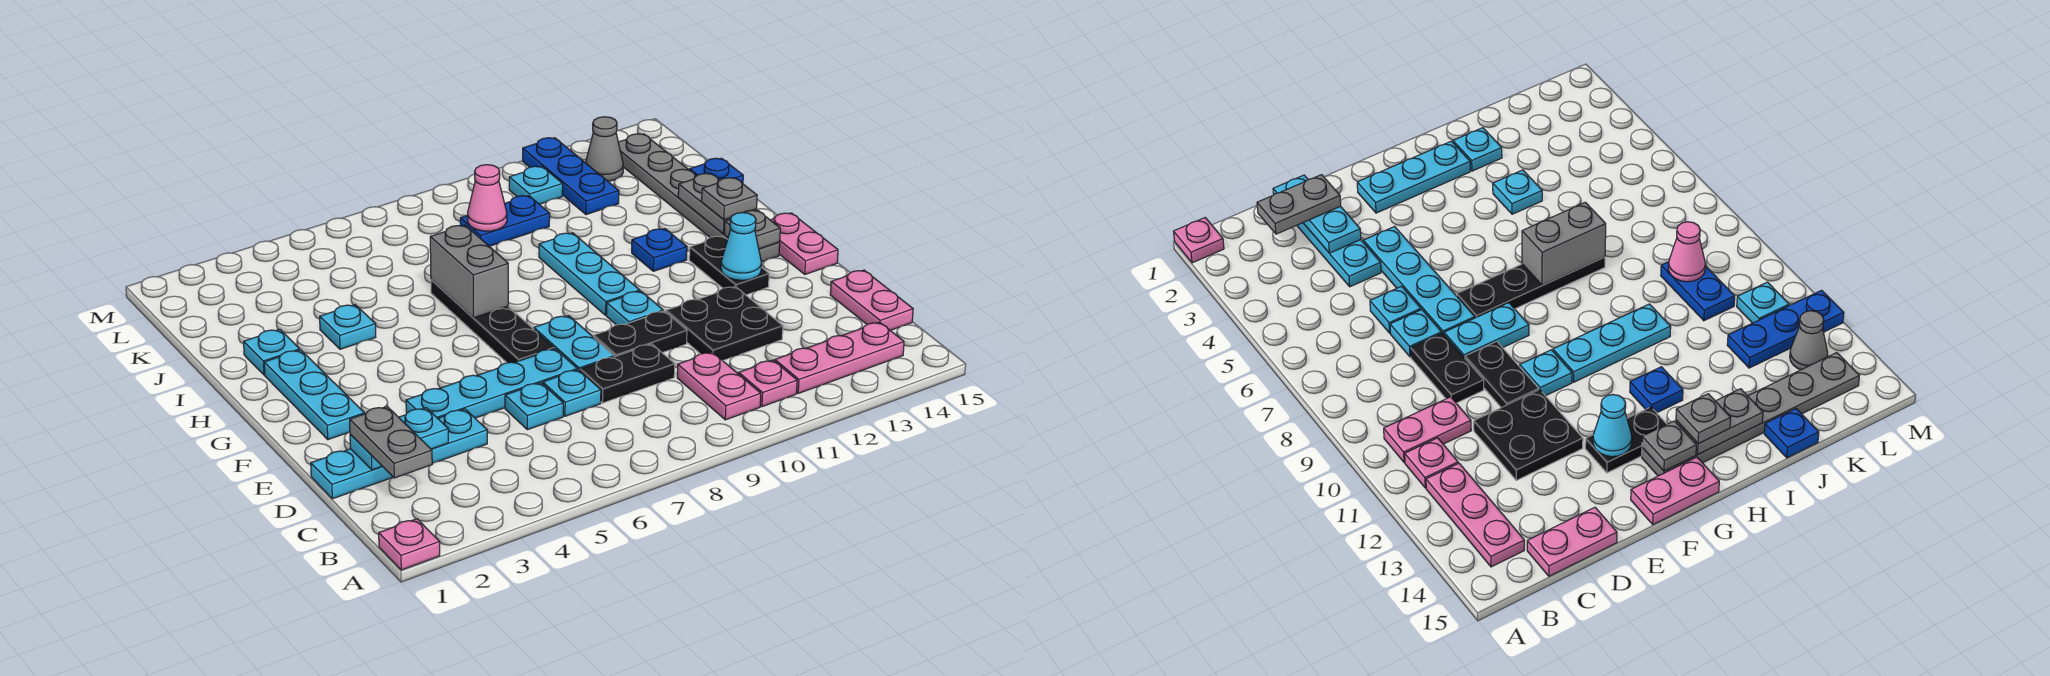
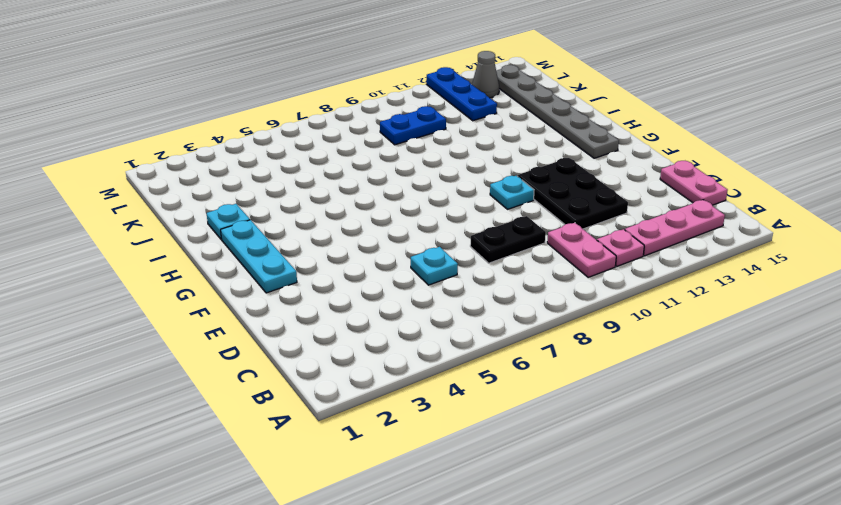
black 2x3 plate [518,158,628,229] -> black 2x2 plate [666,287,783,361]
none -> pink 1x1 plate [379,519,440,570]
none -> cyan 1x4 plate [311,409,487,499]
none -> cyan 1x1 plate [543,370,601,416]
none -> cyan 1x4 plate [406,349,577,418]

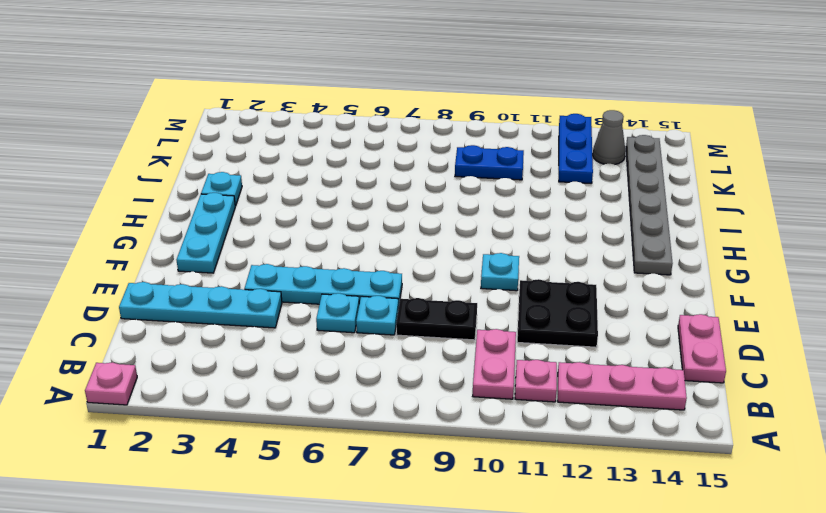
none -> cyan 1x2 plate [534,316,614,371]
none -> black 1x2 plate [594,311,687,357]
none -> black 1x4 plate [431,280,554,363]
none -> black 1x2 plate [689,236,769,295]

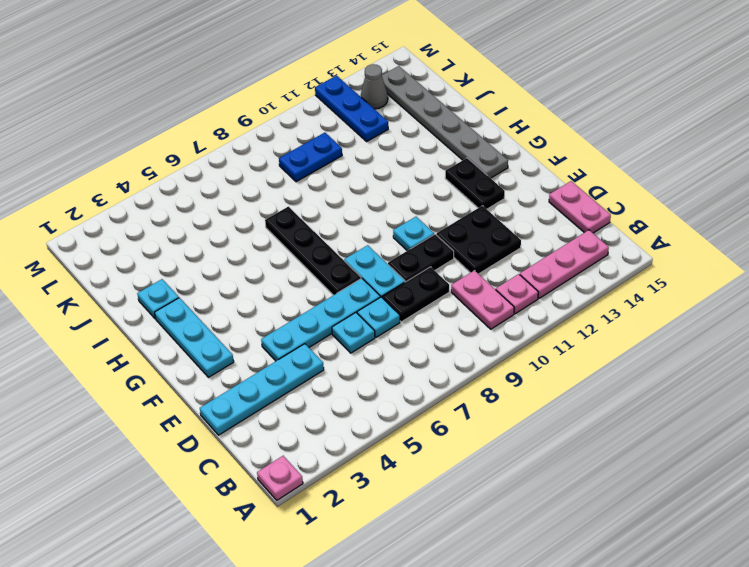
none -> pink 1x2 plate [771,213,838,274]
none -> cyan 1x3 plate [539,233,640,315]
none -> blue 1x1 plate [632,229,687,271]
none -> cyan 1x1 plate [320,305,376,349]

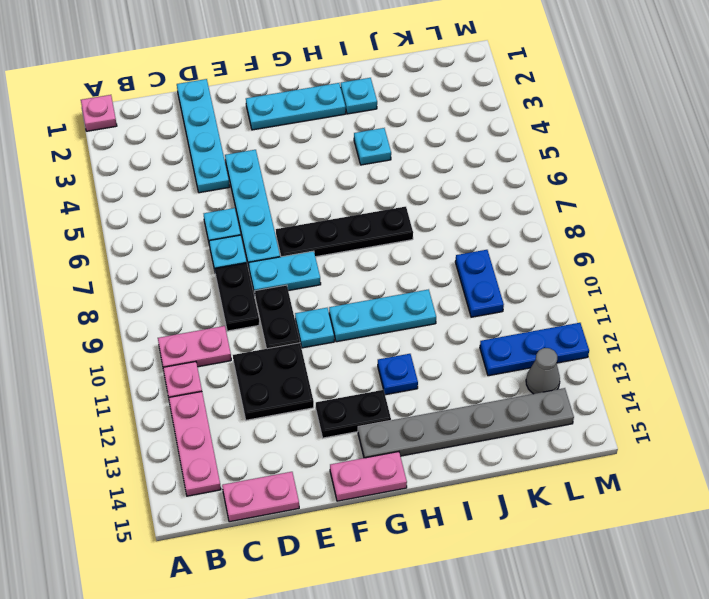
none -> blue 1x1 plate [690,158,743,184]
none -> cyan 1x1 plate [509,166,563,204]
none -> cyan 1x2 plate [350,408,448,470]
none -> cyan 1x1 cone [721,213,762,280]

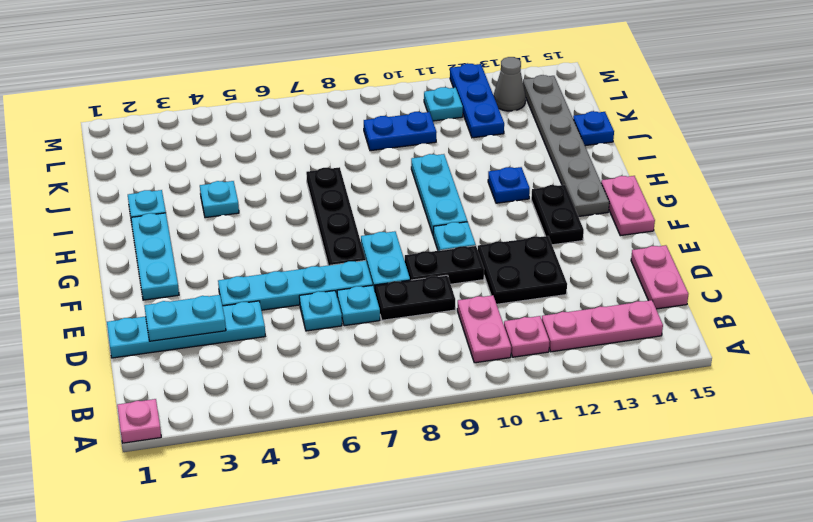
none -> cyan 1x1 cone [721,213,762,280]
none -> grey 1x1 plate [724,210,780,249]
none -> grey 1x2 brick [430,225,508,318]
none -> grey 1x2 plate [678,173,757,234]

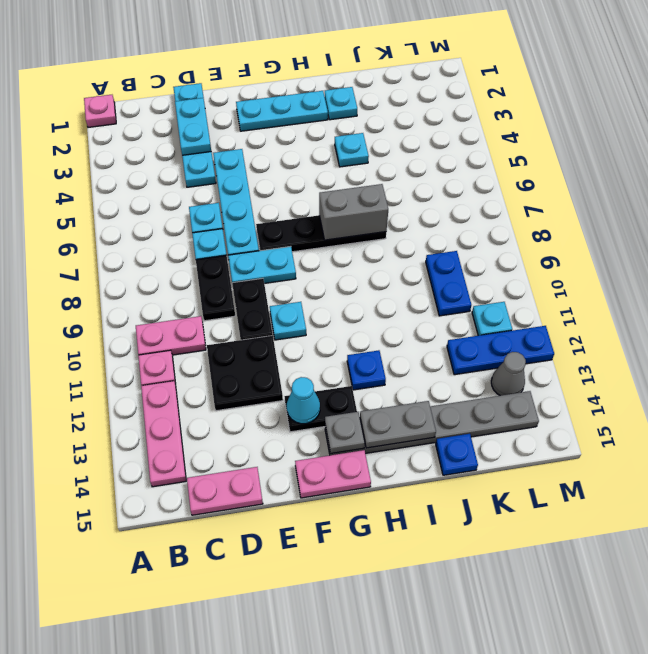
none -> cyan 1x3 plate [539,233,640,315]
none -> pink 1x1 cone [468,165,507,231]
none -> grey 1x2 plate [350,406,432,478]
none -> grey 1x1 plate [702,178,757,220]

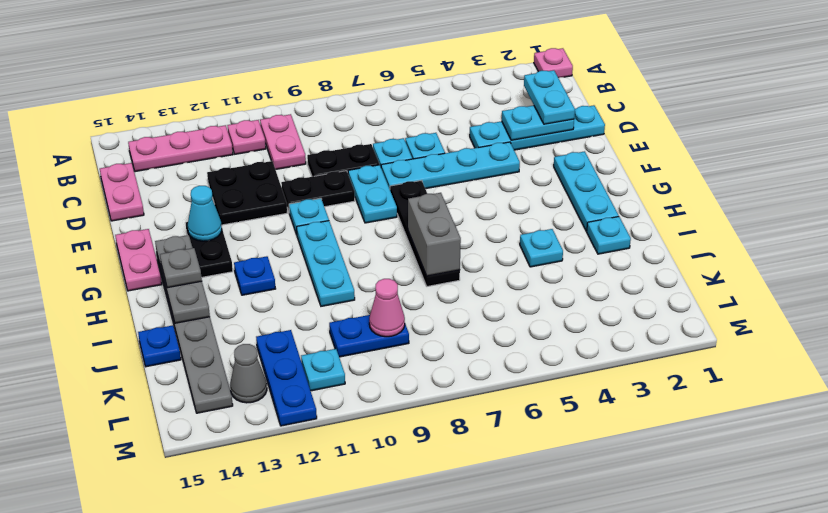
cyan 1x2 plate [524,70,575,124] -> grey 1x2 plate [350,406,432,478]

